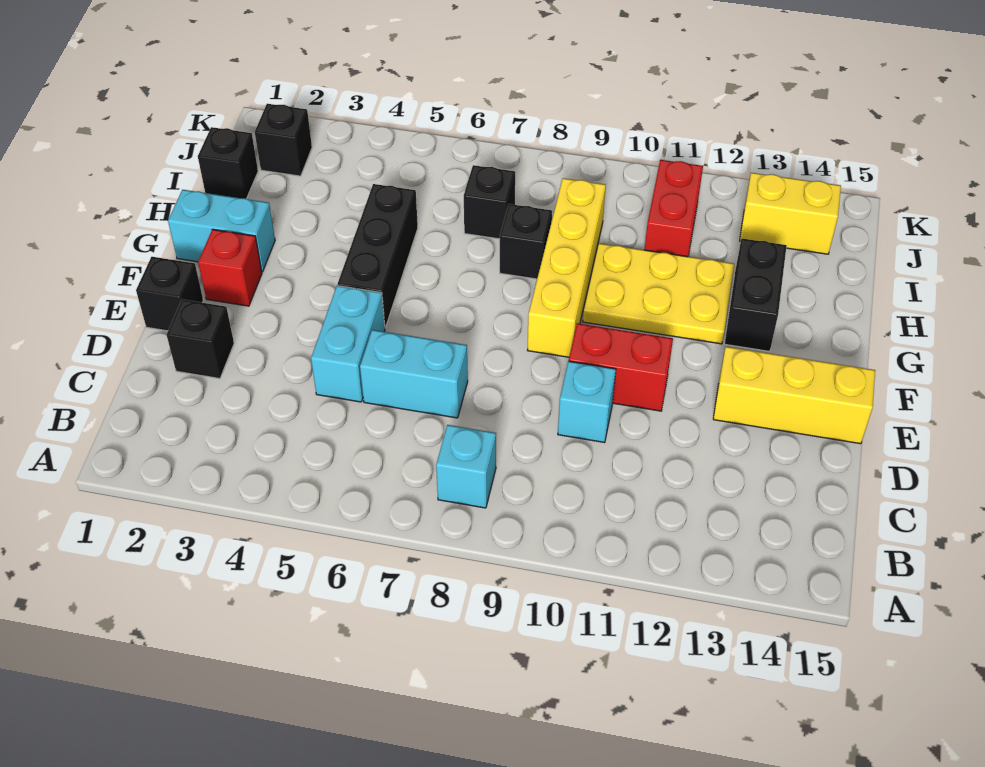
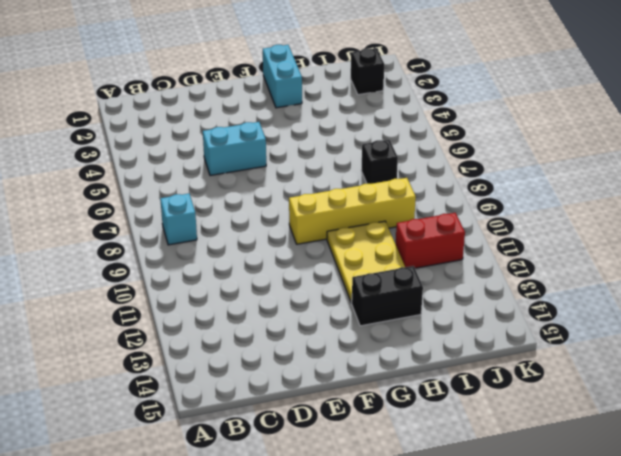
none -> black 1x1 brick [166,299,234,379]
none -> cyan 1x2 brick [360,330,468,418]
none -> cyan 1x1 brick [558,361,616,443]

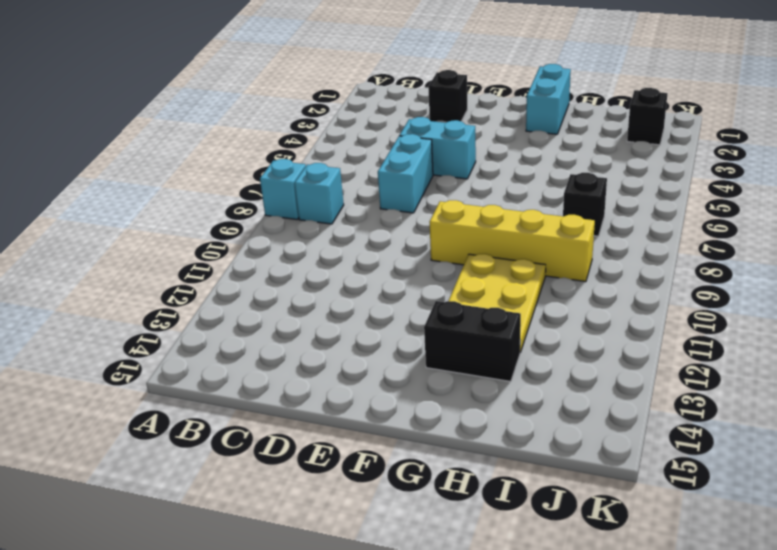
cyan 1x1 brick [260,159,306,219] -> cyan 1x1 brick moved to [558,361,616,443]
none -> black 1x1 brick [136,257,203,331]
none -> red 1x2 brick [569,323,673,411]
none -> yellow 1x3 brick [713,347,875,444]

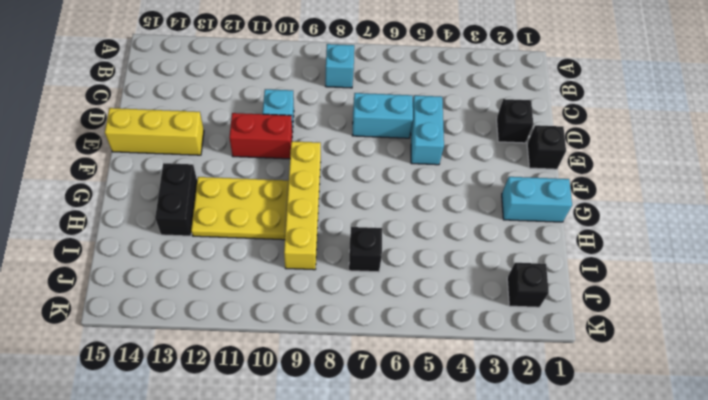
none -> red 1x1 brick [198,229,262,306]
none -> black 1x3 brick [338,184,418,328]
none -> black 1x1 brick [500,204,552,279]

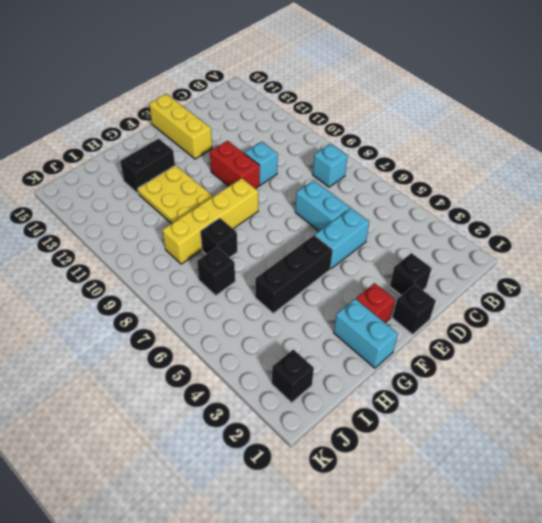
none -> black 1x1 brick [198,127,258,199]
none -> red 1x2 brick [644,160,703,257]
none -> yellow 1x2 brick [740,173,841,254]

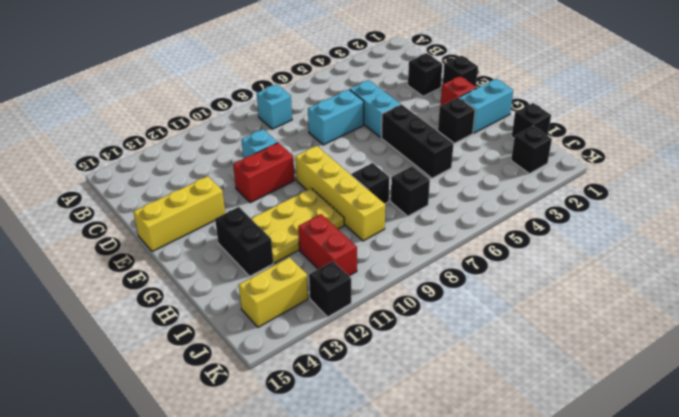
black 1x1 brick [438,97,475,143] -> none
black 1x1 brick [309,261,351,317] -> none

